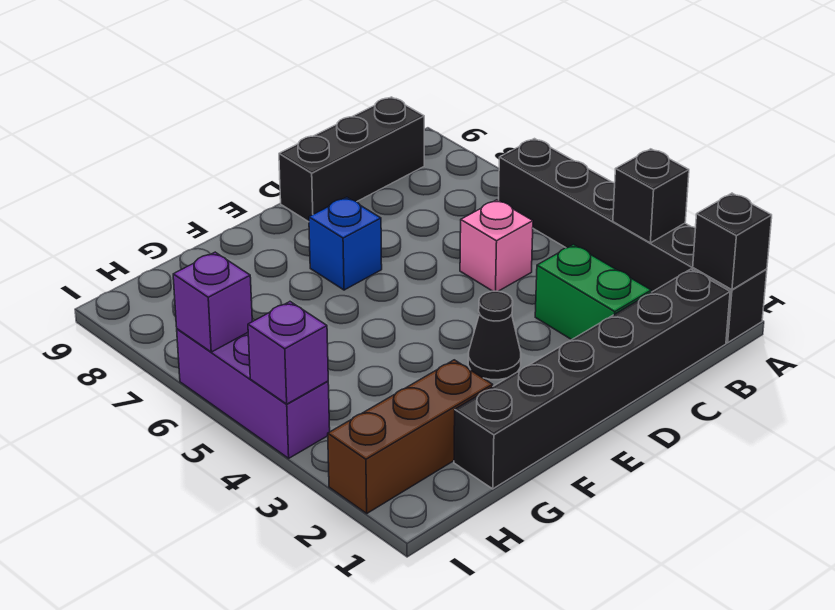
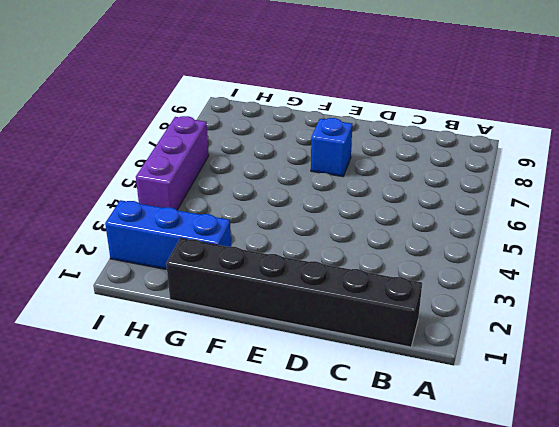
blue 1x3 brick [105,200,231,270] -> brown 1x3 brick [328,360,493,513]
none -> black 1x6 brick [499,139,767,343]
none -> black 1x3 brick [279,97,424,222]
none -> green 1x2 brick [535,245,651,340]

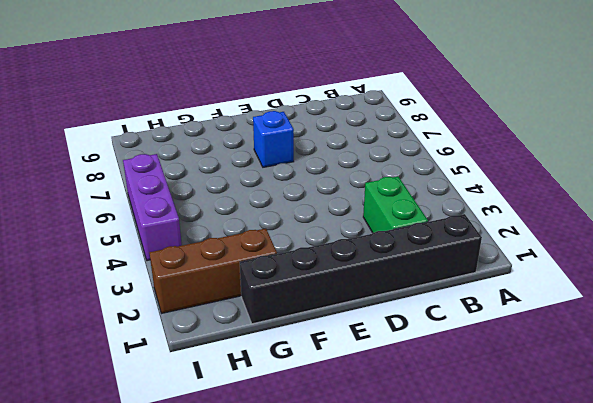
none -> black 1x6 brick [499,139,767,343]
none -> black 1x3 brick [279,97,424,222]
none -> pink 1x1 brick [460,200,533,291]

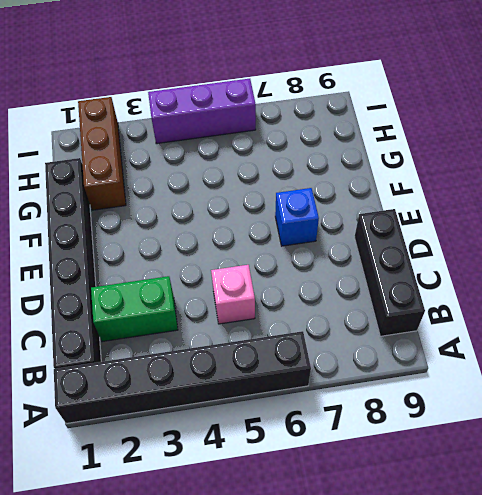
none -> black 1x1 cone [468,291,521,380]
none -> black 1x1 brick [693,193,772,290]
none -> black 1x1 brick [613,149,689,243]

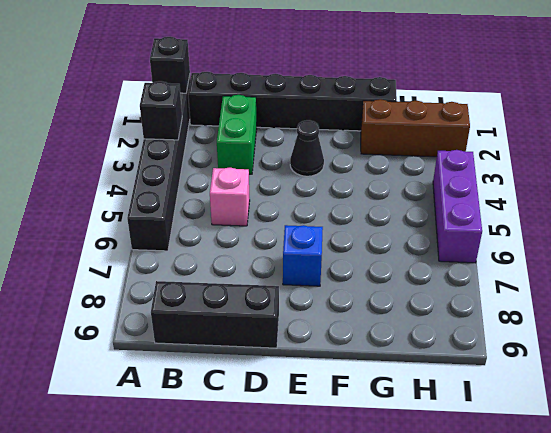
none -> purple 1x1 brick [248,302,328,404]
none -> purple 1x1 brick [173,252,252,352]

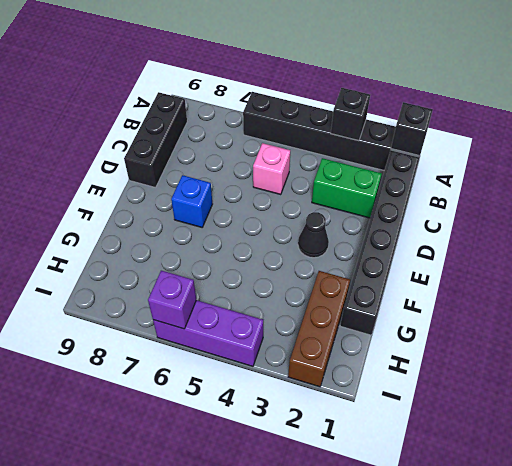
none -> purple 1x1 brick [248,302,328,404]

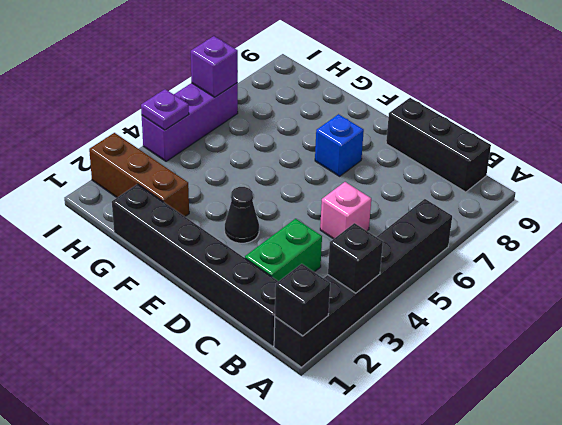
purple 1x1 plate [141,89,189,130] -> purple 1x1 brick [248,302,328,404]

